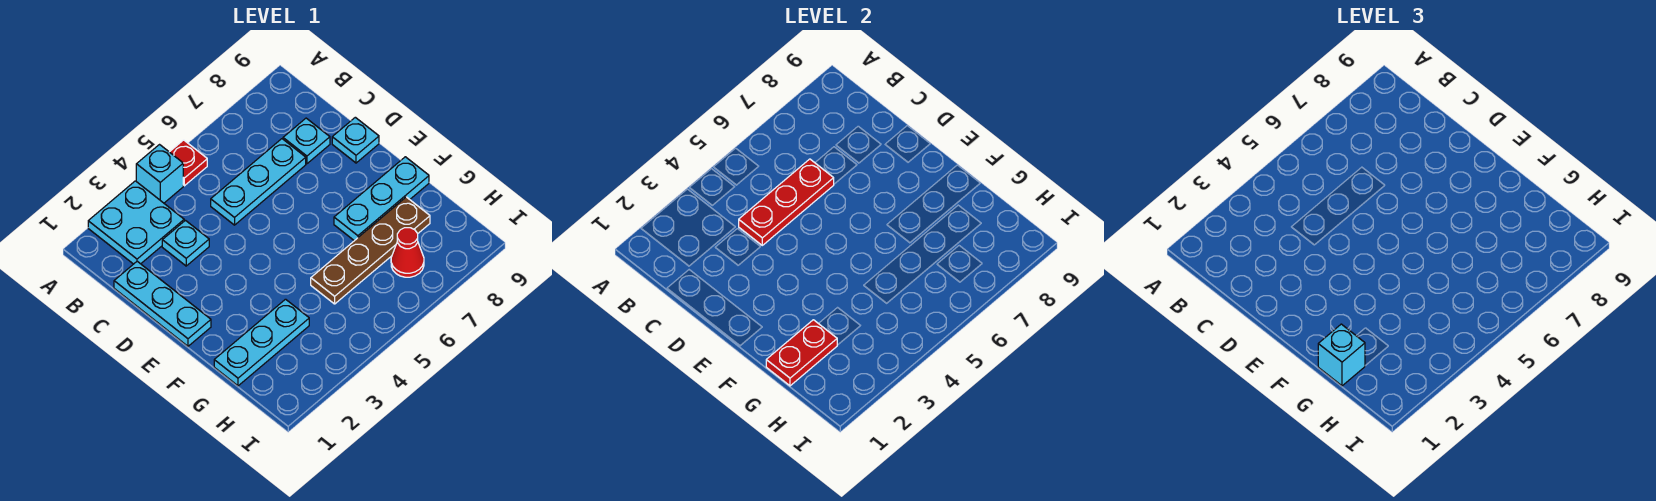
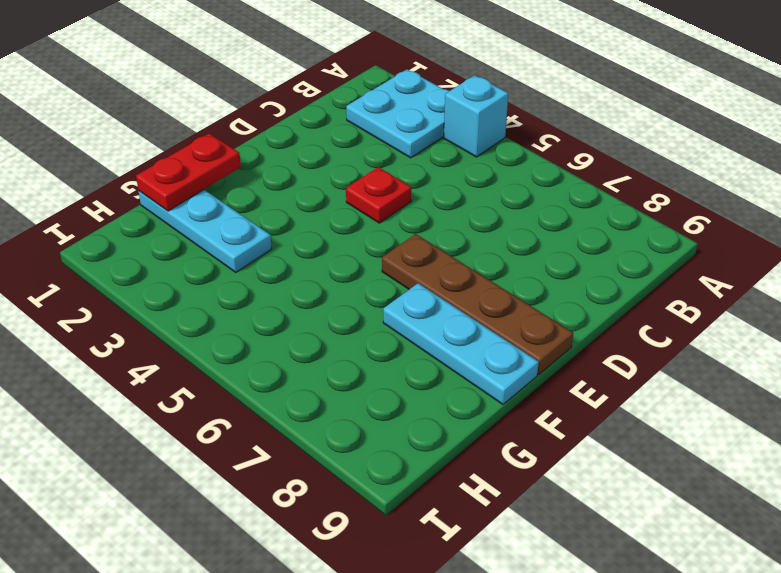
red 1x1 plate [346,167,412,223] -> red 1x1 plate moved to [170,140,207,186]
brown 1x4 plate [382,234,573,375] -> brown 1x4 plate moved to [311,197,430,304]
red 1x2 plate [136,133,241,211] -> red 1x2 plate turned to [766,320,837,386]
none -> cyan 1x3 plate [114,261,211,346]
none -> cyan 1x1 plate [162,220,209,266]
none -> cyan 1x3 plate [211,139,306,225]

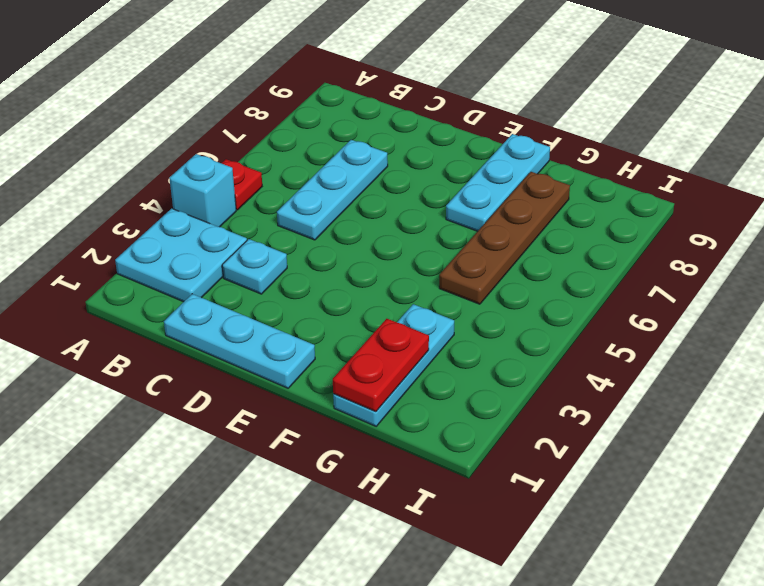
none -> cyan 1x1 plate [283,118,330,164]
none -> cyan 1x1 plate [332,117,379,163]
none -> red 1x1 cone [391,228,424,277]

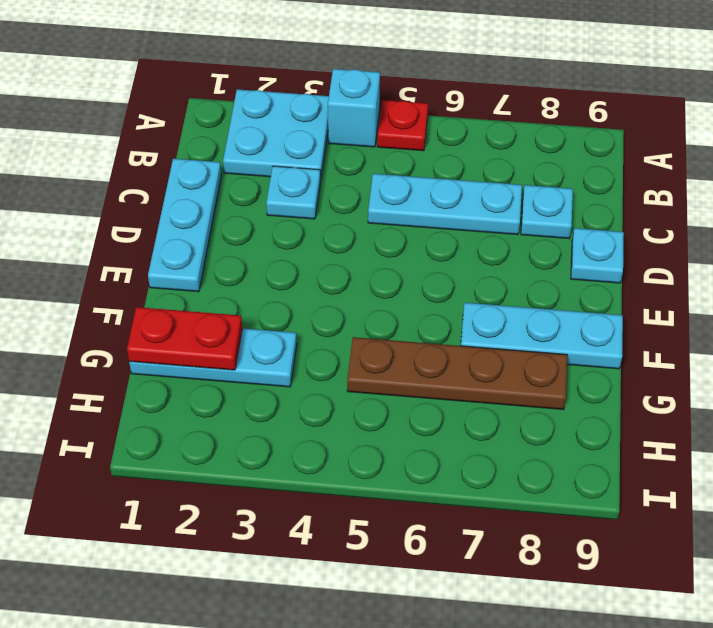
none -> red 1x1 cone [391,228,424,277]
none -> red 1x3 plate [739,159,834,245]
none -> cyan 1x1 brick [1318,324,1365,386]

